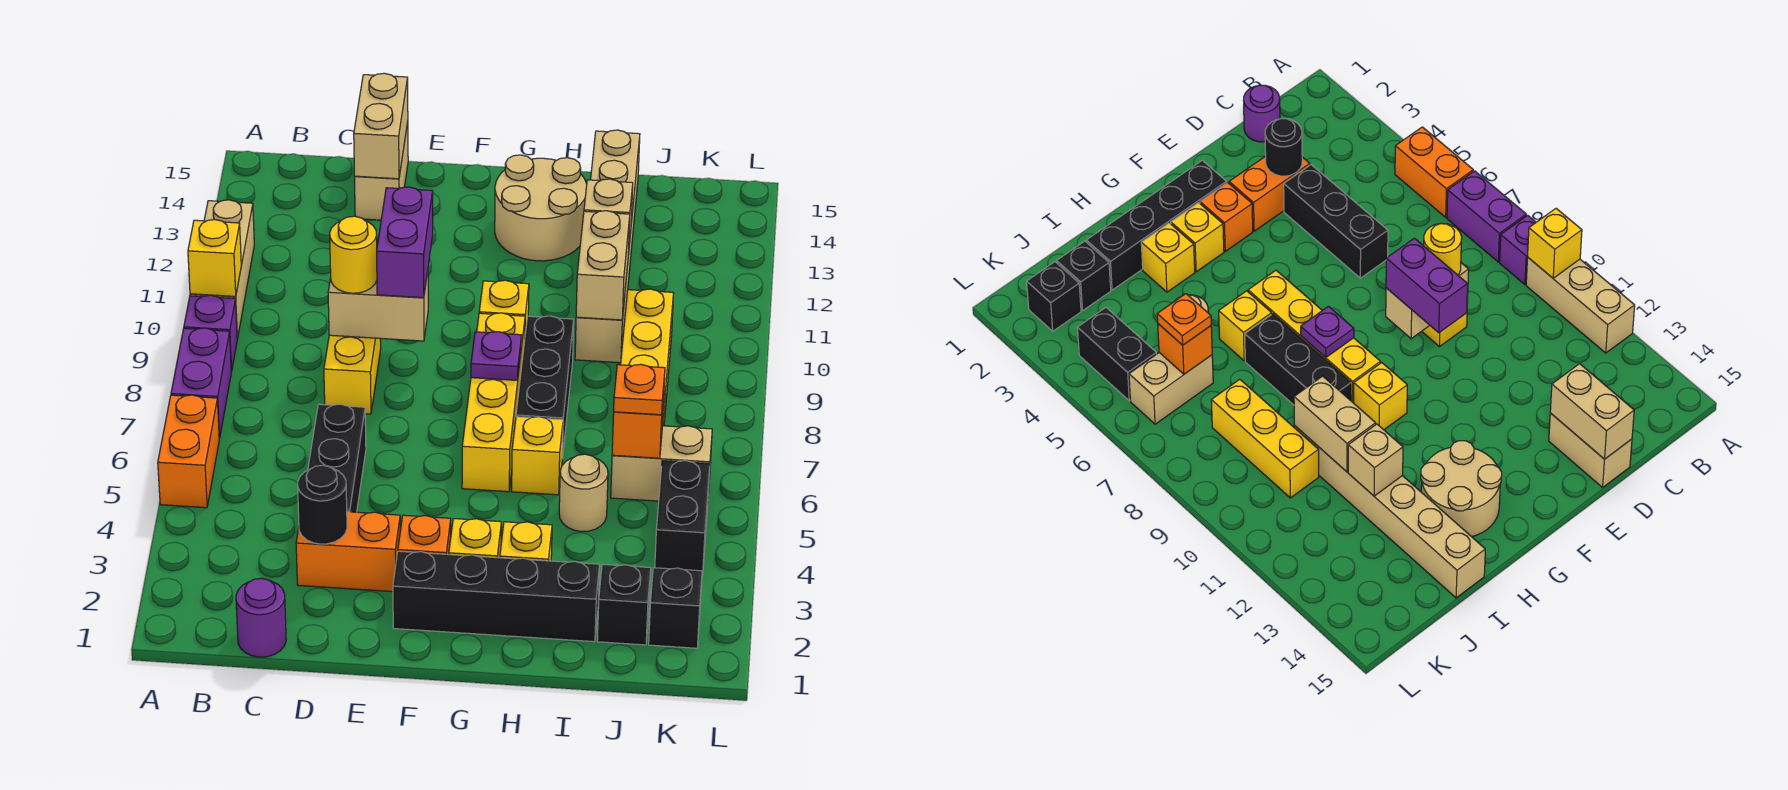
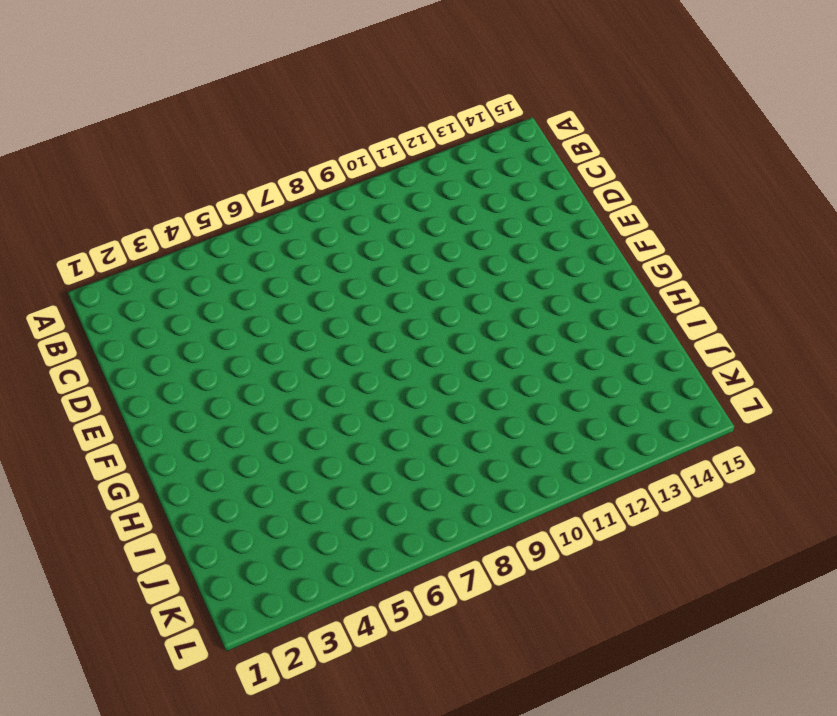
none -> orange 1x2 brick [158,395,219,508]
none -> purple 1x2 brick [171,328,231,438]
none -> purple 1x1 brick [184,295,237,372]
none -> tan 1x3 brick [190,200,254,339]

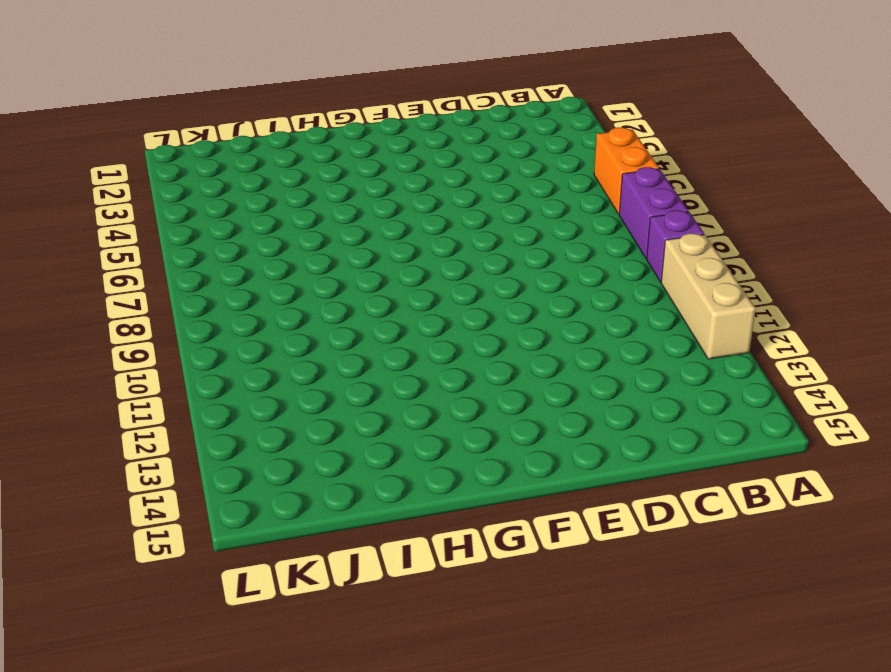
none -> purple 1x1 round brick [236,578,286,657]
none -> orange 1x2 brick [296,512,400,592]
none -> black 1x3 brick [308,404,366,512]
none -> yellow 1x2 brick [324,335,381,414]

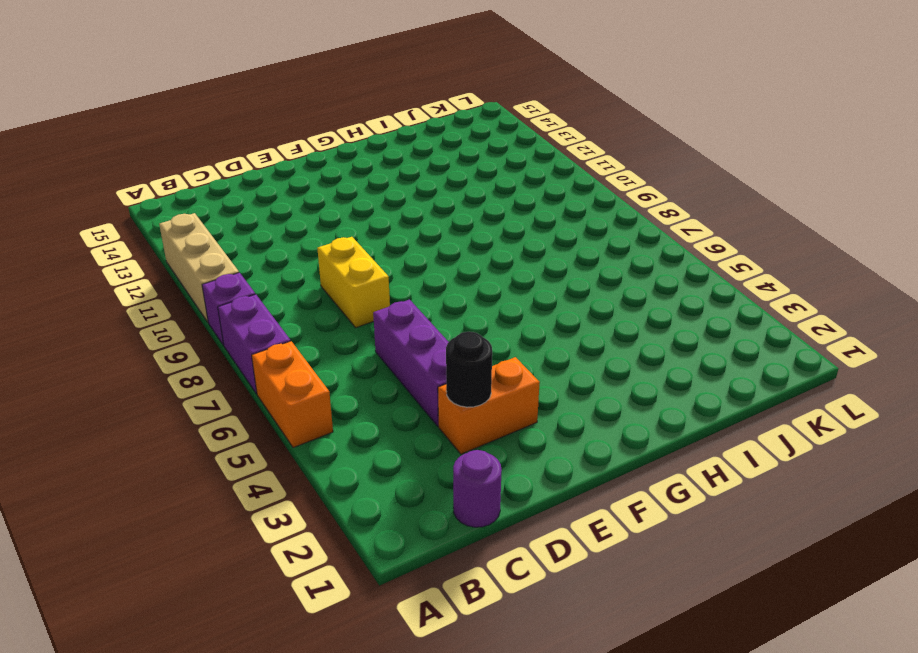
purple 1x3 brick [373,300,448,426] -> black 1x3 brick [308,404,366,512]
none -> tan 1x2 brick [355,122,408,220]
none -> black 1x4 brick [393,551,600,642]
none -> orange 1x1 brick [398,515,451,555]
none -> yellow 1x1 brick [449,519,501,558]

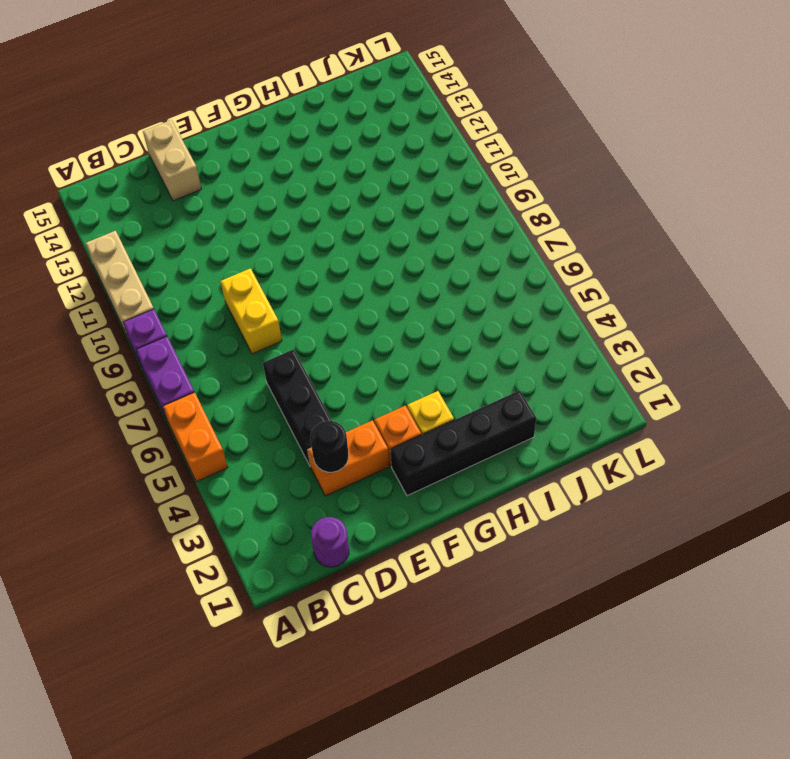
none -> yellow 1x4 brick [462,313,525,492]
none -> yellow 1x1 brick [479,280,529,334]
none -> tan 2x2 round brick [495,155,587,261]
none -> yellow 1x1 brick [500,522,552,561]

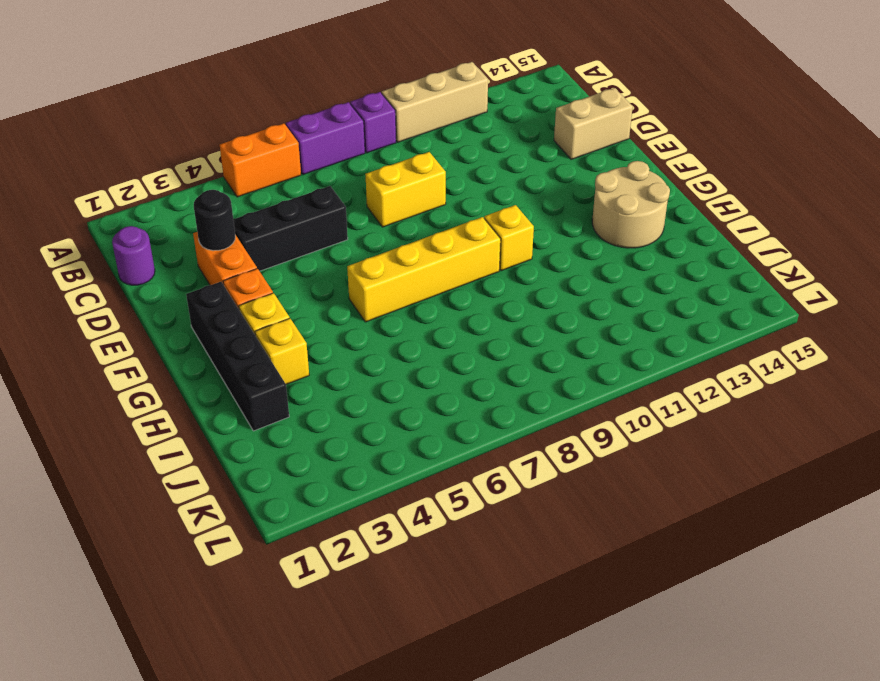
none -> yellow 1x1 brick [512,417,563,495]
none -> black 1x3 brick [516,316,574,458]
none -> tan 1x1 round brick [559,454,608,532]
none -> tan 1x6 brick [575,130,640,363]

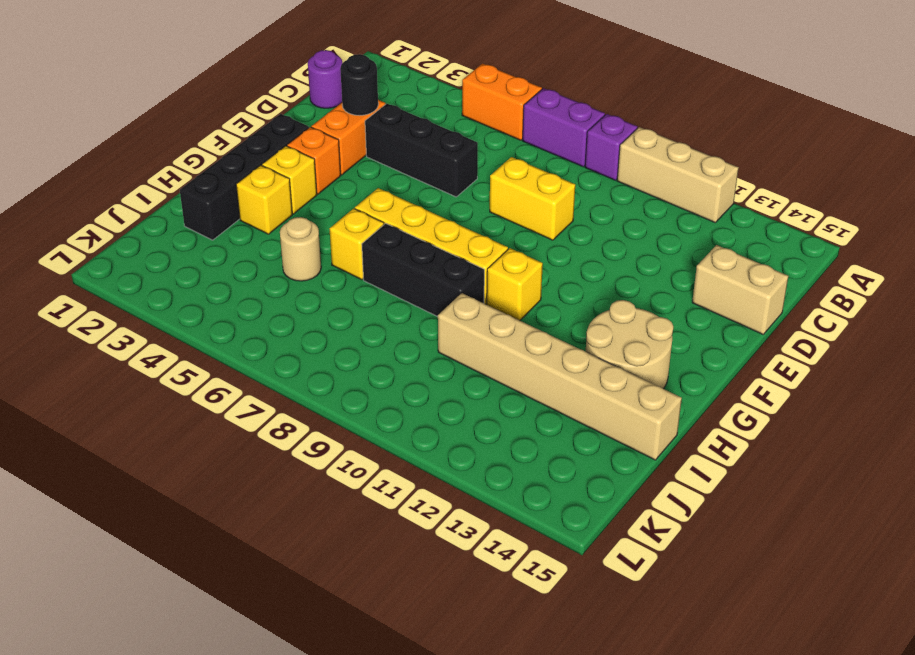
none -> black 1x1 brick [597,564,651,645]
none -> tan 1x2 brick [611,426,712,501]
none -> yellow 1x3 brick [621,289,673,426]
none -> black 1x1 brick [649,568,702,648]

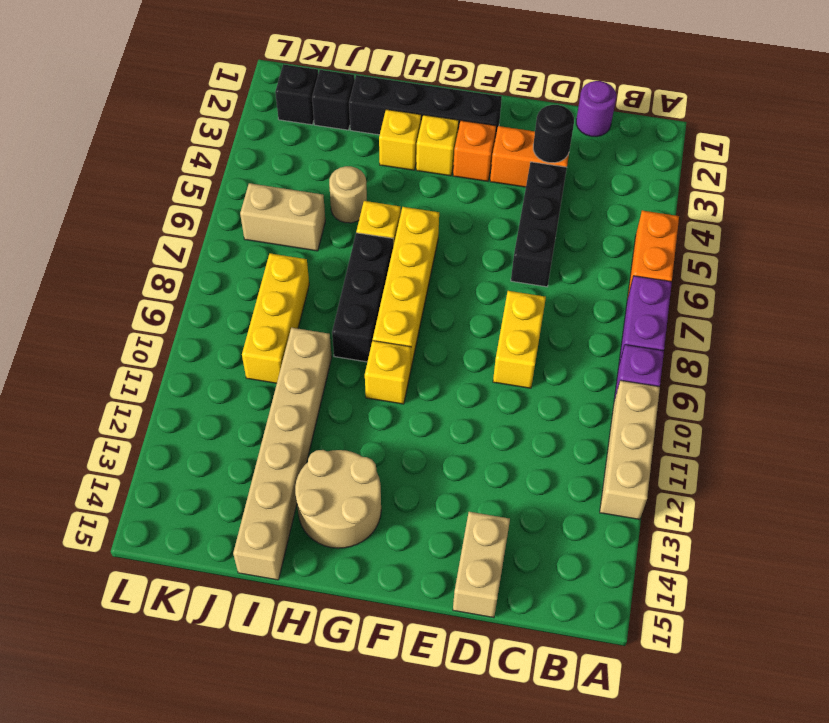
none -> black 1x2 brick [655,461,710,575]
none -> yellow 1x1 brick [188,220,241,297]
none -> tan 1x2 brick [328,272,428,341]
none -> tan 1x2 brick [354,73,408,179]

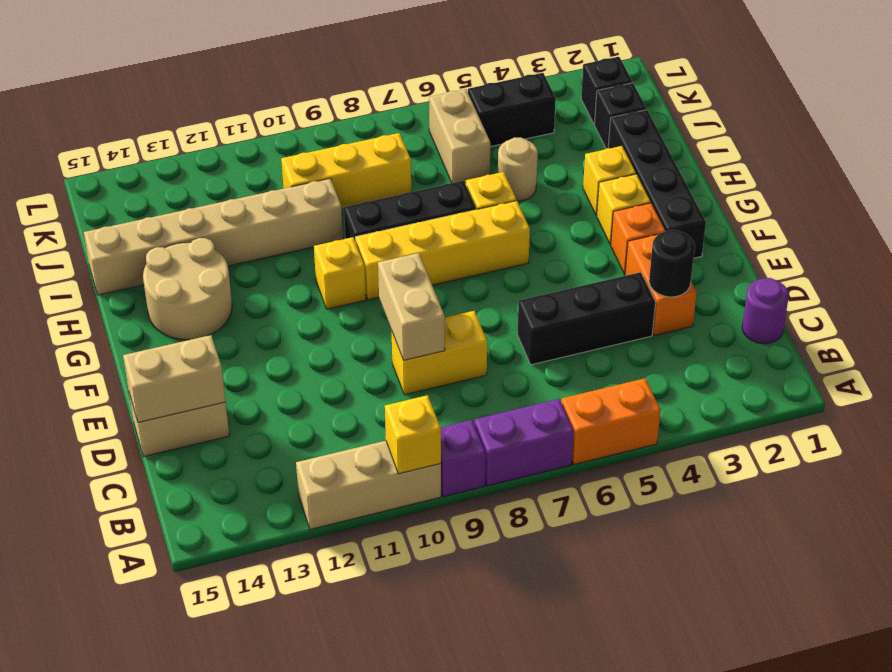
none -> purple 1x1 plate [471,332,522,381]
none -> tan 1x2 brick [576,211,630,320]
none -> tan 1x1 brick [584,179,633,255]
none -> orange 1x1 brick [612,393,664,458]

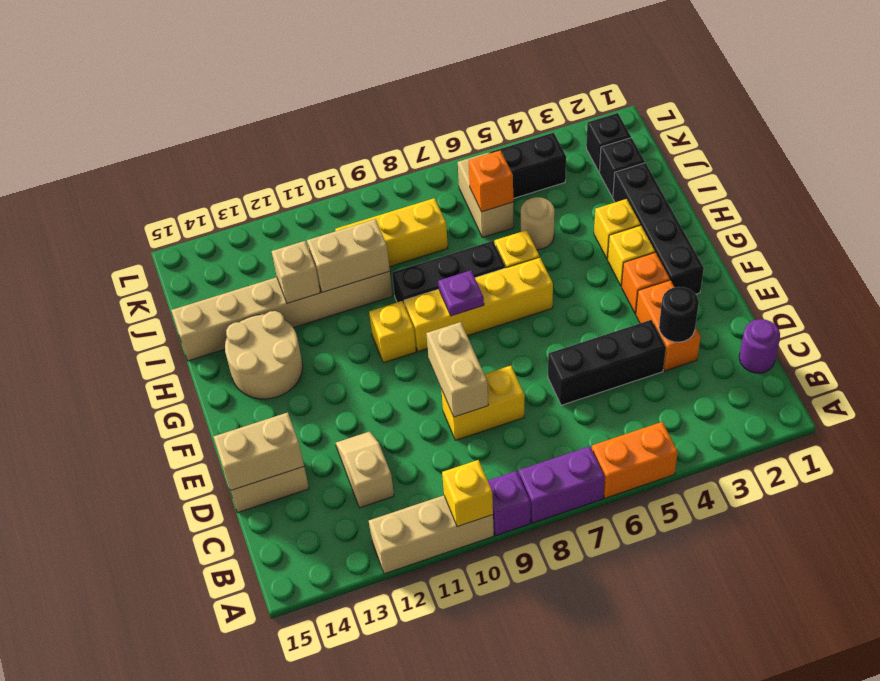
tan 1x2 slope [336,431,394,508] -> none
none -> yellow 1x1 round brick [330,216,377,293]
none -> purple 1x2 brick [377,187,433,298]
none -> orange 1x1 plate [614,364,665,415]

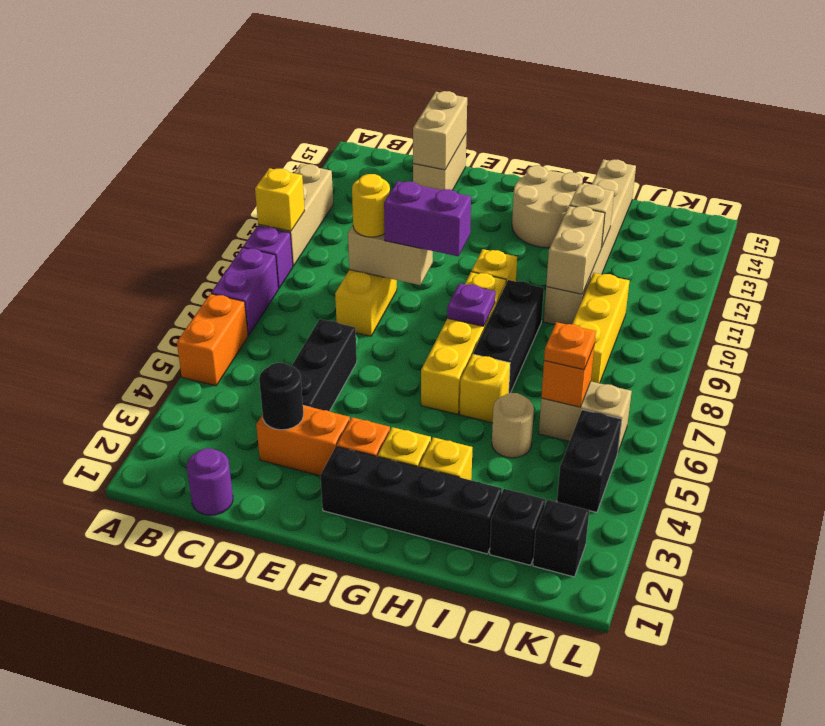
purple 1x2 brick [384,181,471,256] -> purple 1x2 brick turned to [377,187,433,298]

